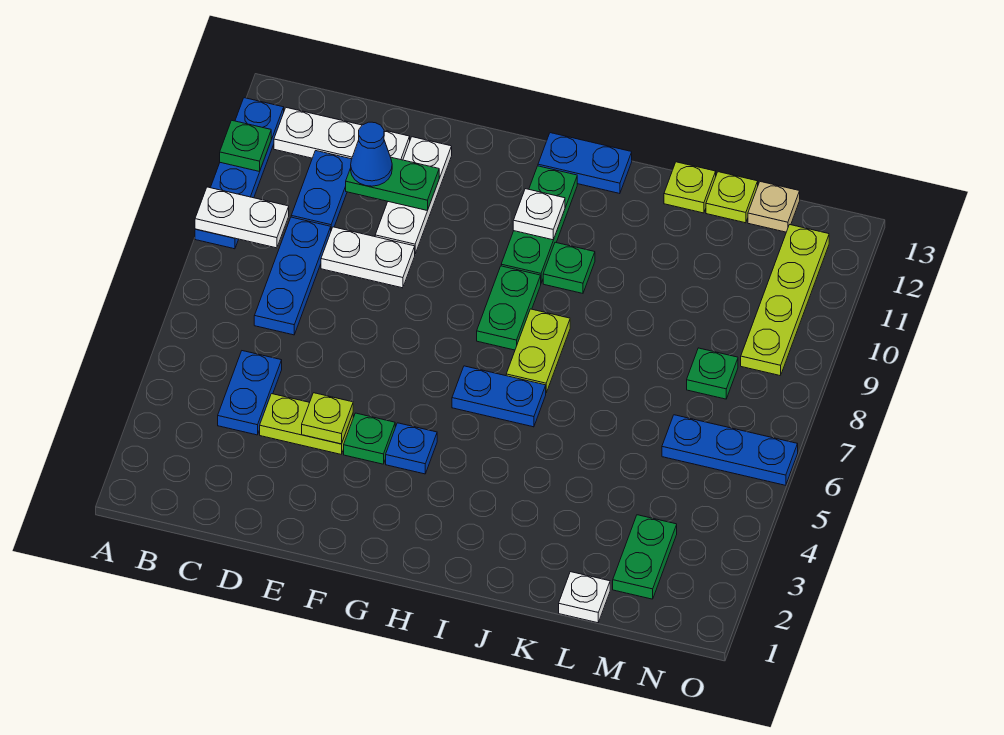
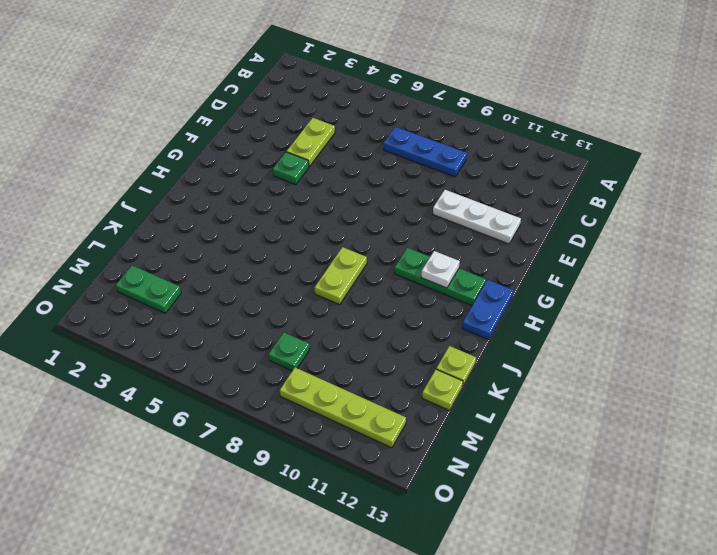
lime 1x2 plate [315,247,367,305] -> lime 1x2 plate turned to [506,309,570,393]
none -> blue 1x4 plate [195,98,284,249]
none -> white 1x3 plate [274,108,410,160]
none -> blue 1x2 plate [218,351,282,435]
none -> blue 1x2 plate [291,151,352,230]

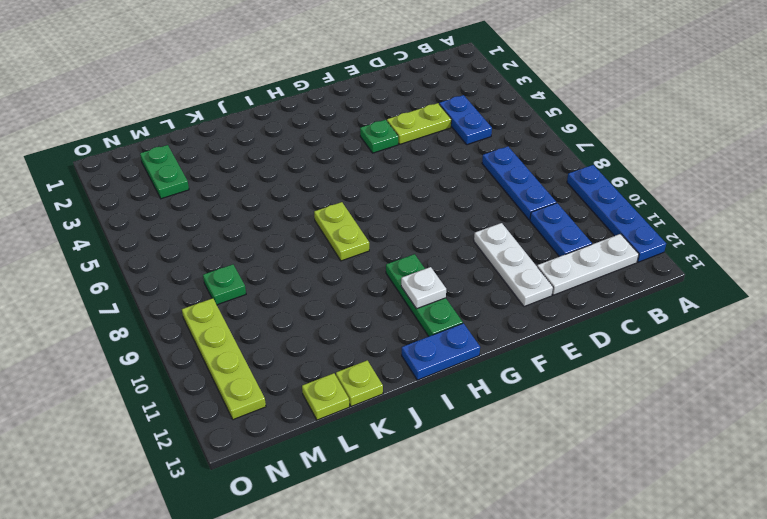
none -> white 1x2 plate [321,227,415,288]
none -> blue 1x1 plate [386,423,437,474]
none -> blue 1x2 plate [452,366,546,427]
none -> green 1x2 plate [477,266,541,350]

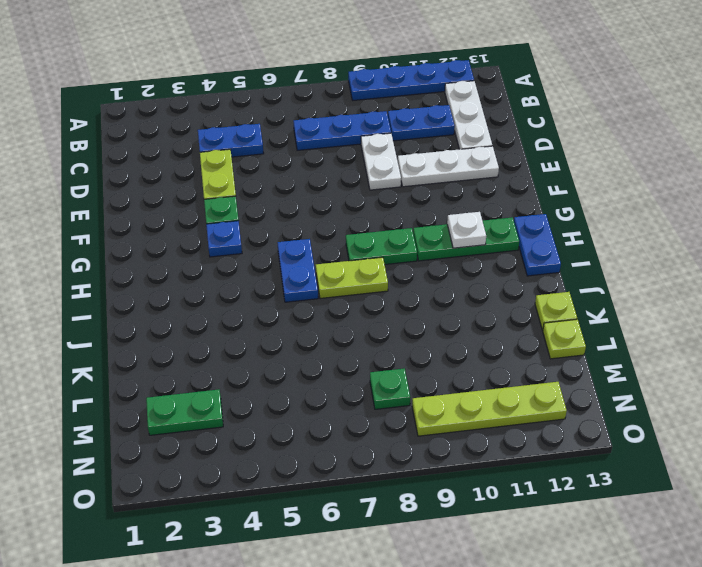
none -> green 1x1 plate [543,242,595,293]
none -> white 1x1 plate [559,572,610,623]
none -> blue 1x3 plate [662,415,798,485]
none -> tan 1x1 plate [748,182,800,232]

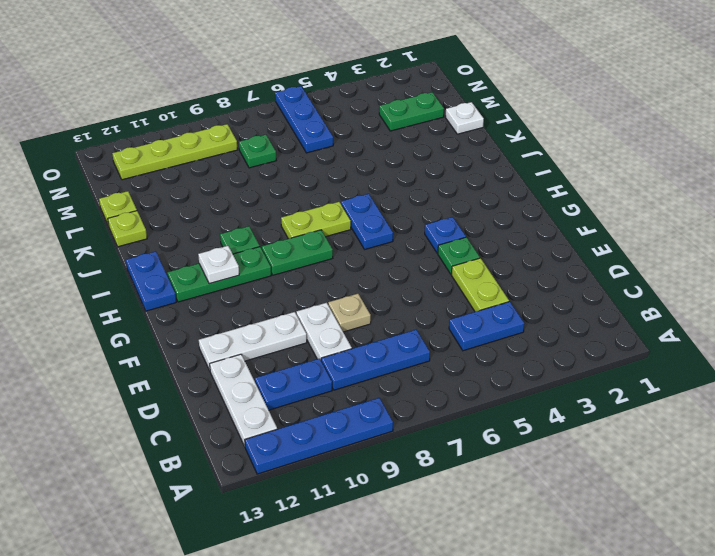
tan 1x1 plate [328,294,371,332] -> tan 1x1 plate moved to [748,182,800,232]
none -> white 1x2 plate [195,187,289,248]
none -> green 1x1 plate [220,121,271,172]
none -> green 1x2 plate [346,157,439,211]
none -> lime 1x1 plate [302,393,353,444]

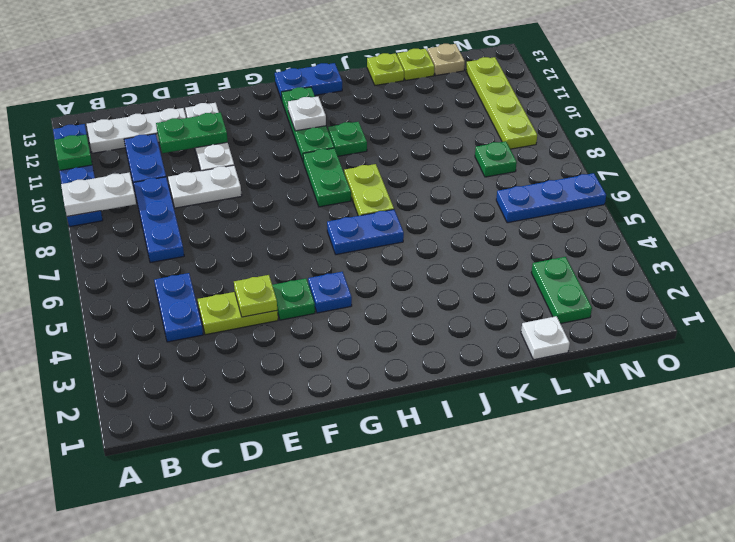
none -> blue 1x1 cone [351,122,392,186]

